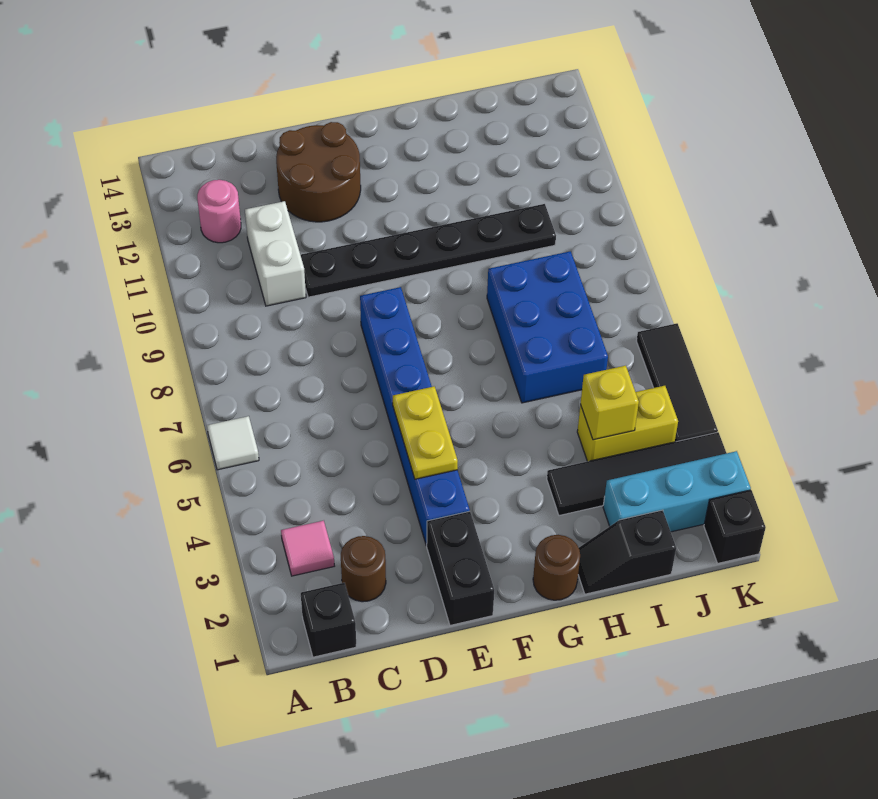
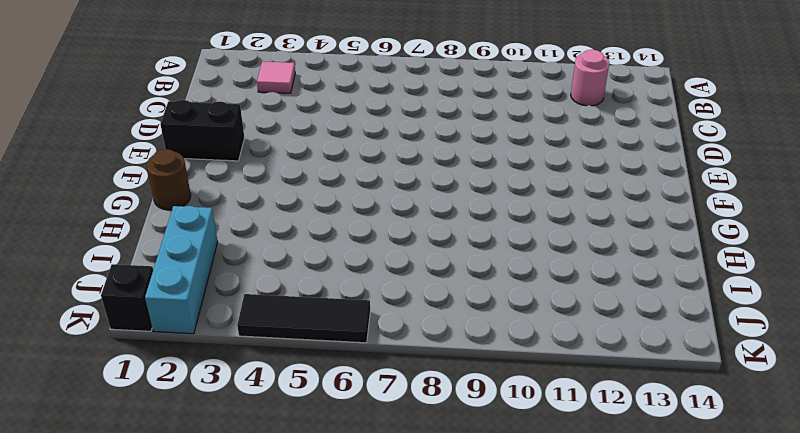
none -> white 1x1 tile [207,416,259,470]
none -> black 1x1 brick [301,583,356,657]
none -> brown 1x1 round brick [341,536,386,602]

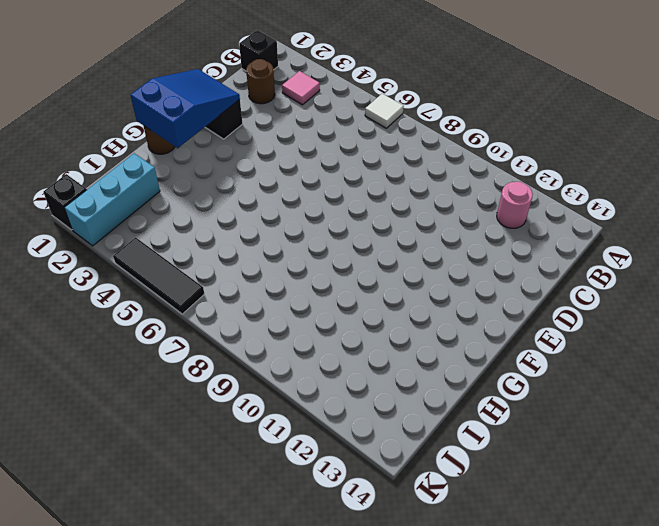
blue 2x3 slope [131,69,240,148] -> none
none -> white 1x2 brick [245,201,306,306]
none -> black 1x6 plate [301,204,556,297]
none -> brown 2x2 round brick [276,122,361,222]

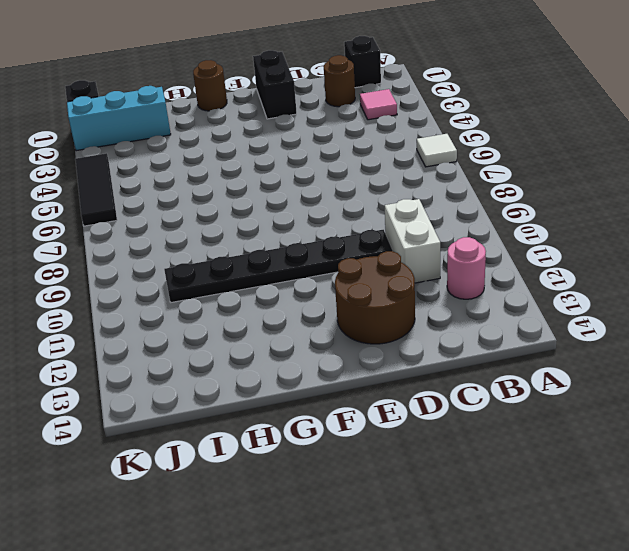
none -> blue 1x6 brick [360,287,470,545]
none -> black 1x2 slope [578,510,676,594]
none -> black 1x4 tile [547,432,726,516]

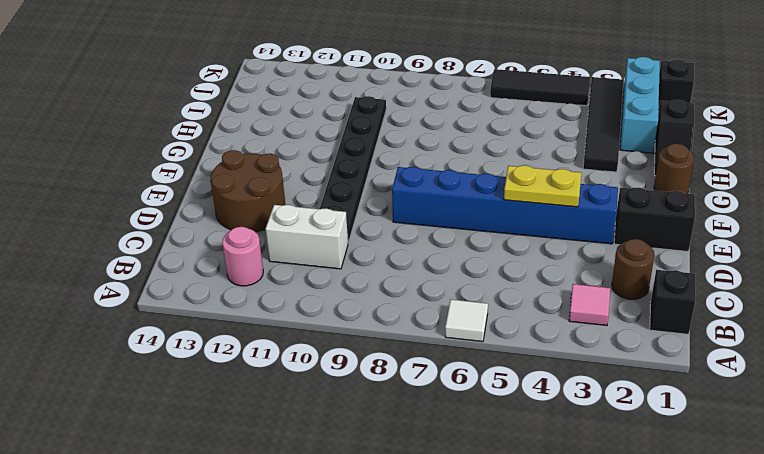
none -> blue 2x3 brick [487,251,608,403]
none -> yellow 1x2 brick [577,386,678,461]
none -> yellow 1x1 brick [580,366,639,440]

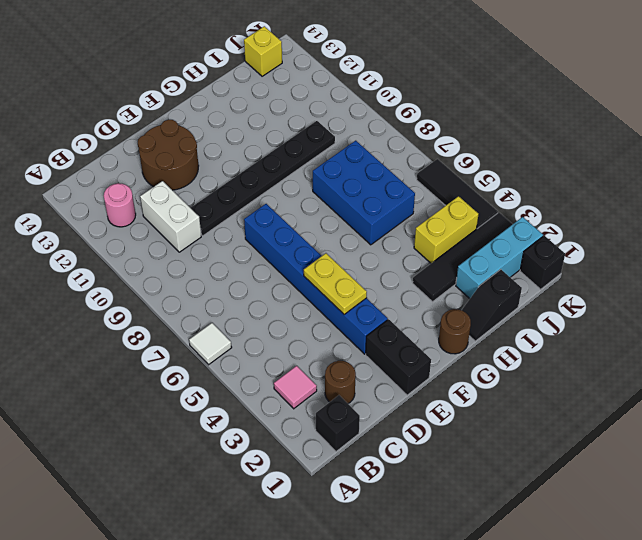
yellow 1x1 brick [244,26,282,76] -> yellow 1x1 brick moved to [580,366,639,440]

